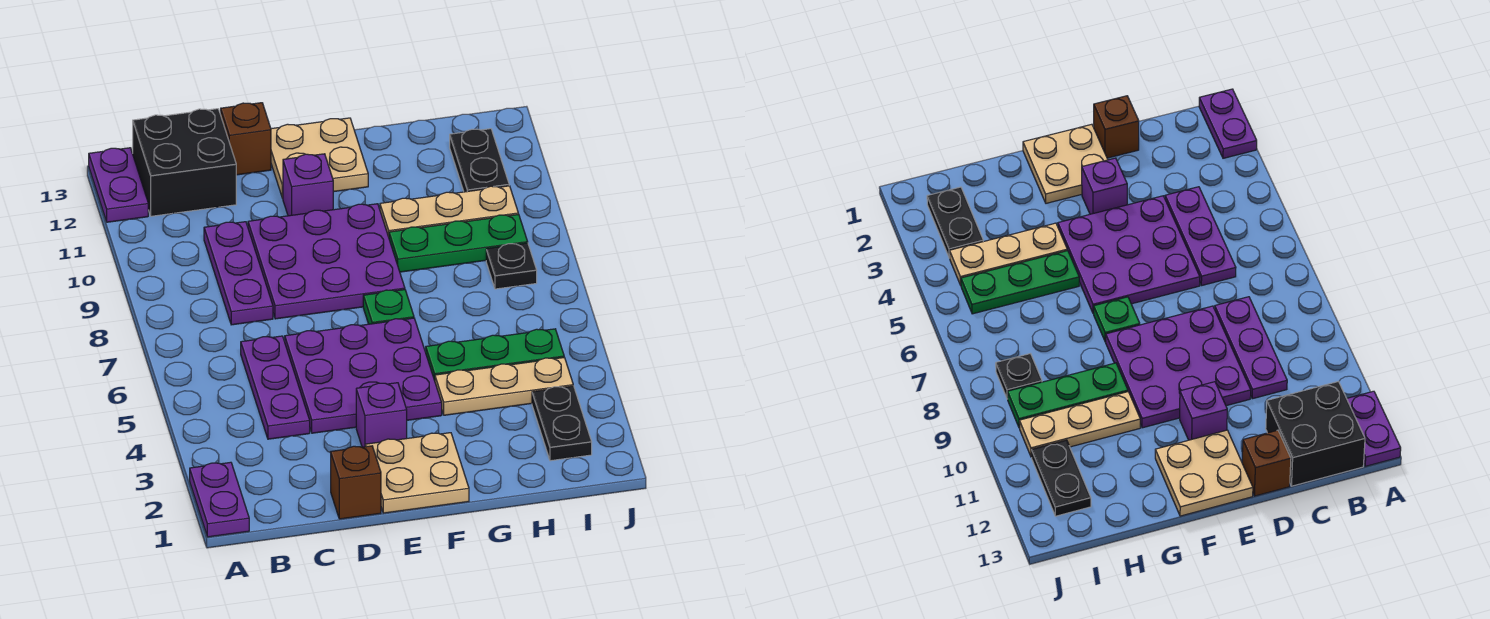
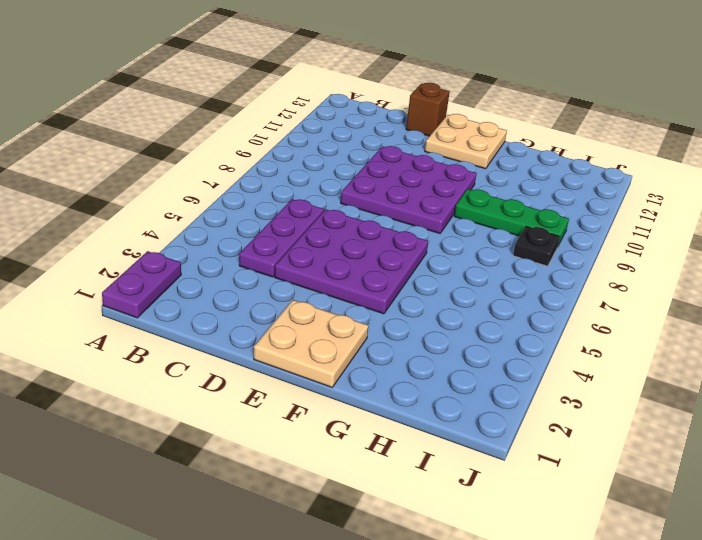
none -> purple 1x2 plate [89,148,148,222]
none -> black 2x2 brick [133,109,236,216]
none -> purple 1x3 plate [204,222,273,325]

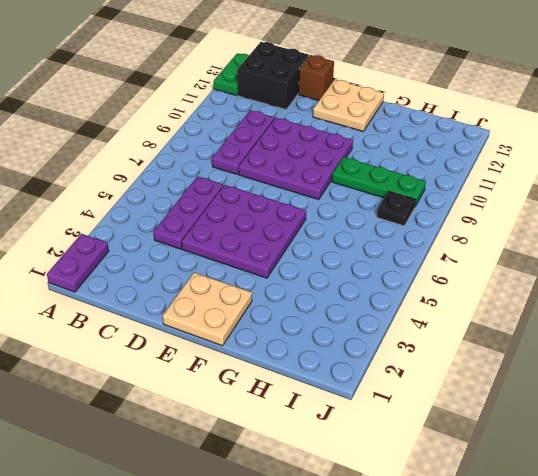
green 1x2 plate [214,53,249,96] -> purple 1x2 plate [89,148,148,222]
none -> brown 1x1 brick [331,446,381,519]
none -> purple 1x1 brick [356,383,407,447]
none -> purple 1x1 brick [283,154,333,216]

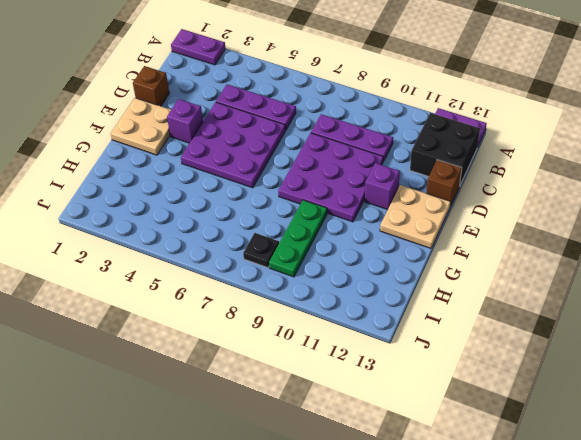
none -> green 1x1 plate [363,290,414,324]
none -> tan 1x3 plate [435,357,573,415]
none -> green 1x3 plate [426,329,564,381]

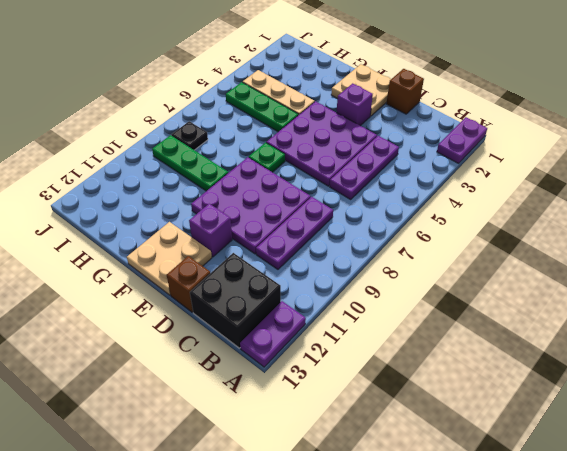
none -> tan 1x3 plate [380,186,518,237]
none -> black 1x2 plate [532,386,592,461]
none -> black 1x2 plate [450,129,509,192]

